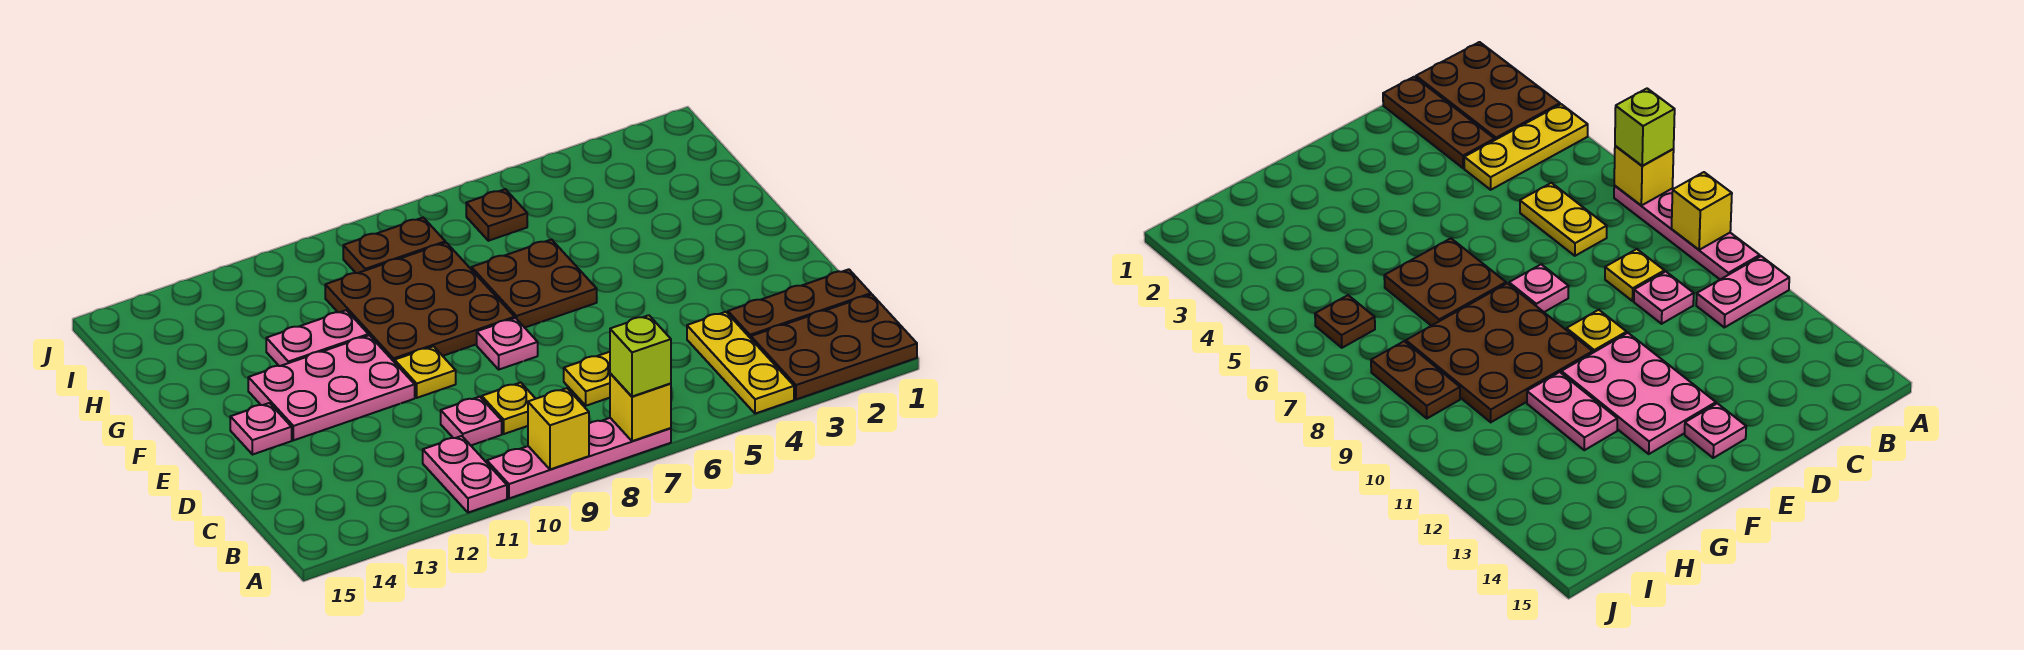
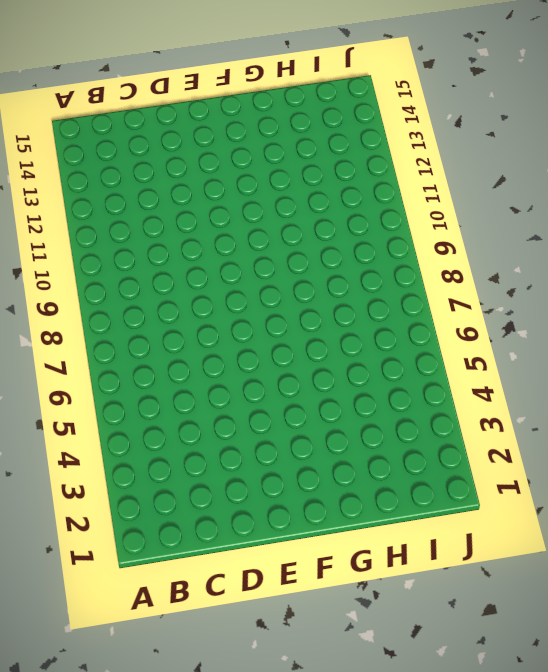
none -> brown 2x3 plate [751,295,917,399]
none -> yellow 1x3 plate [687,312,794,414]
none -> pink 1x4 plate [487,418,671,498]

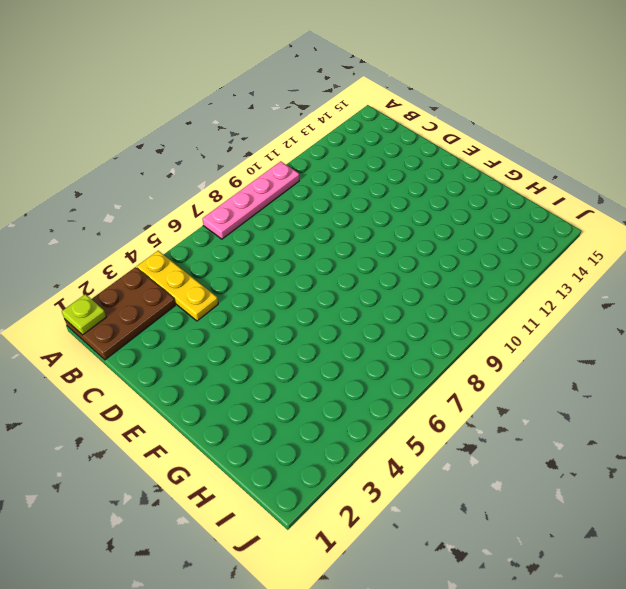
lime 1x1 plate [62,294,106,335] -> none
none -> pink 1x2 plate [423,436,507,513]
none -> brown 1x3 plate [728,269,871,338]
none -> yellow 1x2 plate [564,352,610,406]

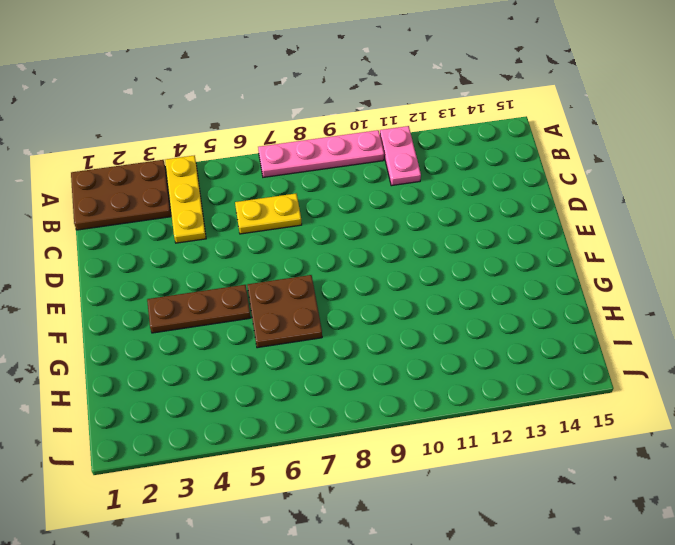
brown 1x3 plate [147,285,251,333] -> brown 1x3 plate moved to [728,269,871,338]
none -> yellow 1x1 plate [482,382,536,434]
none -> pink 1x1 plate [441,397,502,445]
none -> pink 1x1 plate [477,318,538,369]

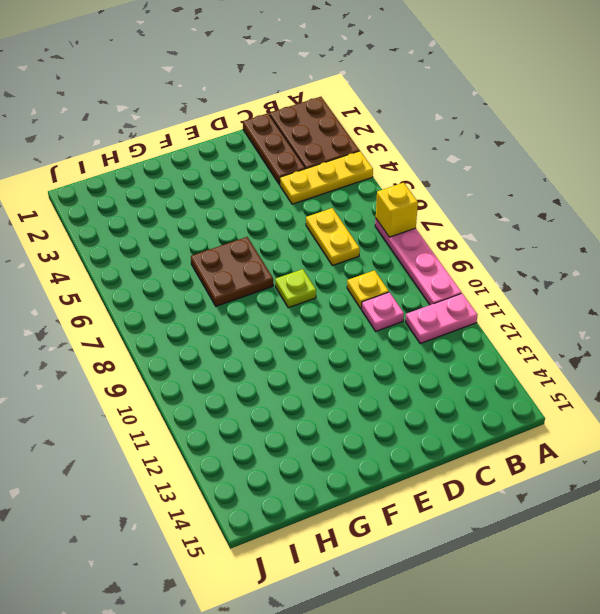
lime 1x1 plate [275,269,316,308] -> pink 1x1 plate [477,318,538,369]
none -> yellow 1x1 plate [395,346,456,398]
none -> pink 2x3 plate [248,335,415,440]
none -> pink 1x1 plate [230,403,292,455]

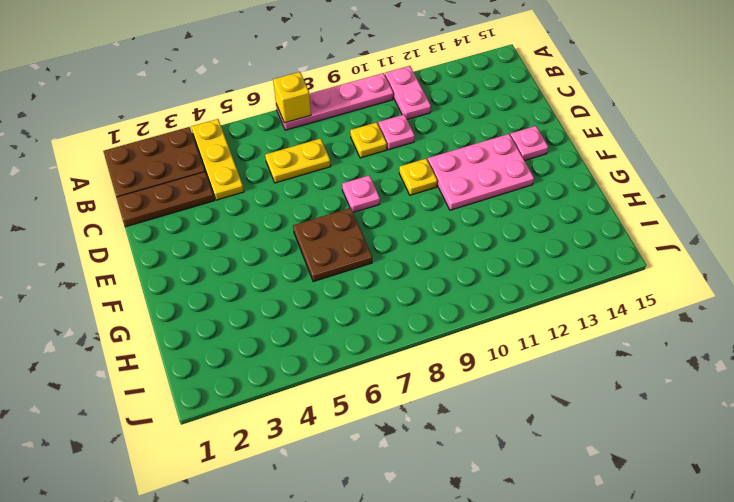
none -> brown 3x3 plate [325,243,515,362]
none -> pink 1x2 plate [266,310,368,366]
none -> brown 1x1 plate [466,189,527,241]

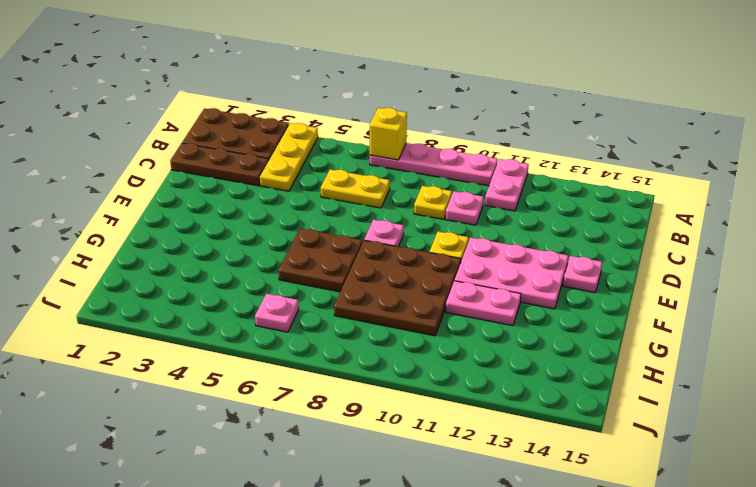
pink 1x1 plate [255,294,299,332] -> brown 1x1 plate [466,189,527,241]
none -> brown 1x2 plate [343,218,445,273]
none -> yellow 1x1 brick [528,388,589,469]
none -> lime 1x1 brick [610,315,671,397]

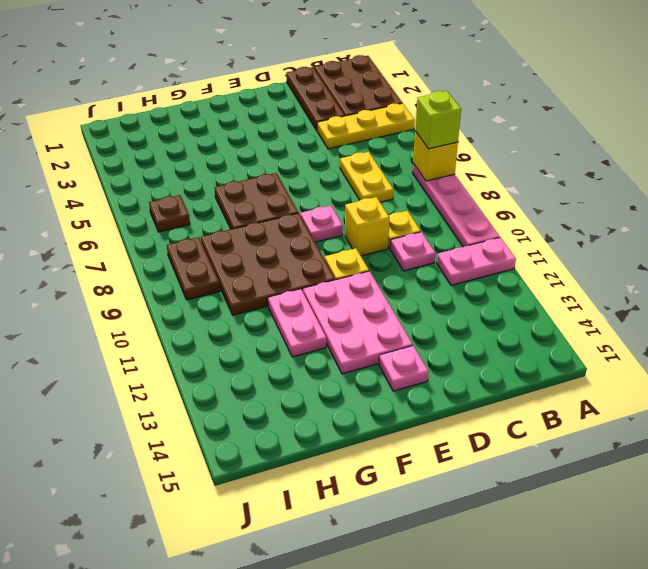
yellow 1x1 brick [345,197,390,256] -> yellow 1x1 brick moved to [528,388,589,469]

